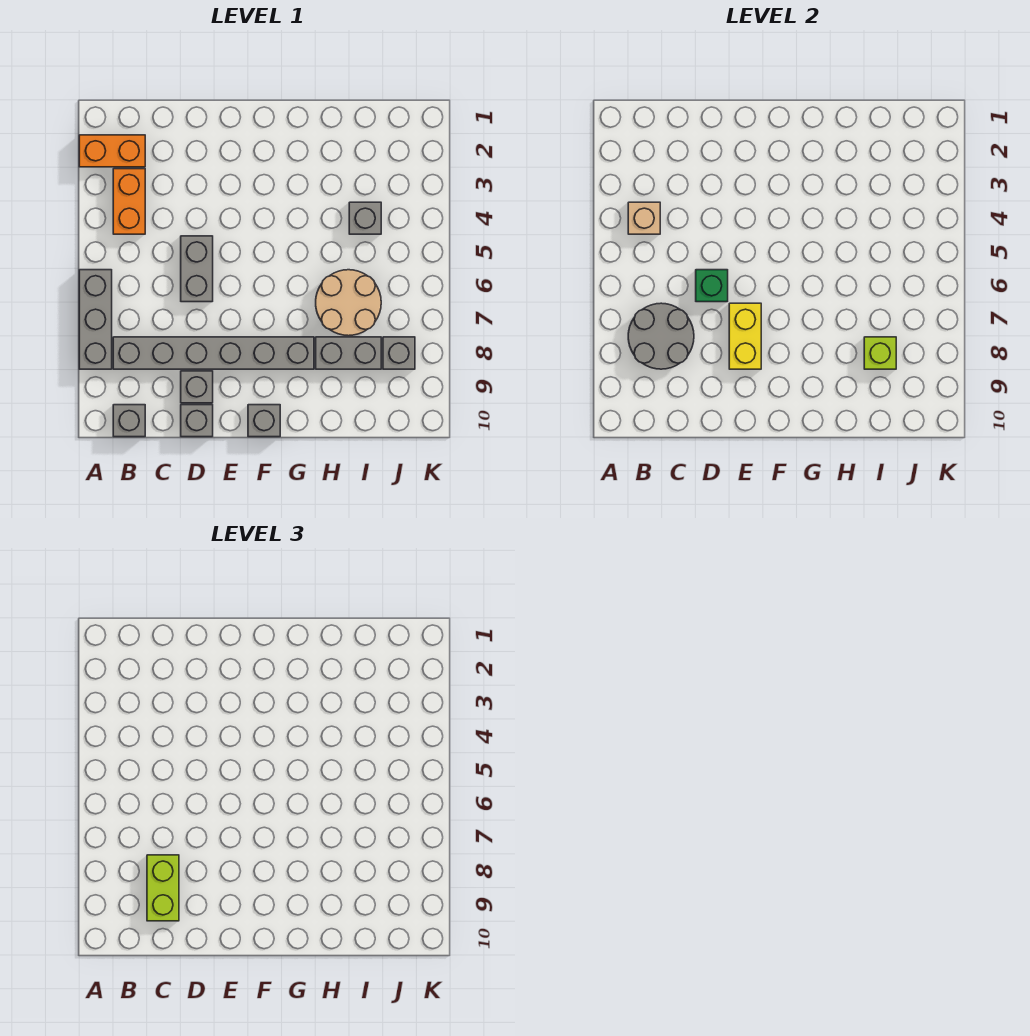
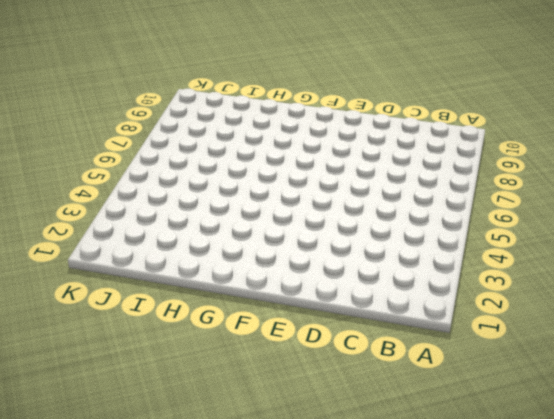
none -> orange 1x2 brick [79,135,145,167]
none -> grey 1x3 brick [79,270,112,369]
none -> orange 1x2 brick [113,169,145,234]

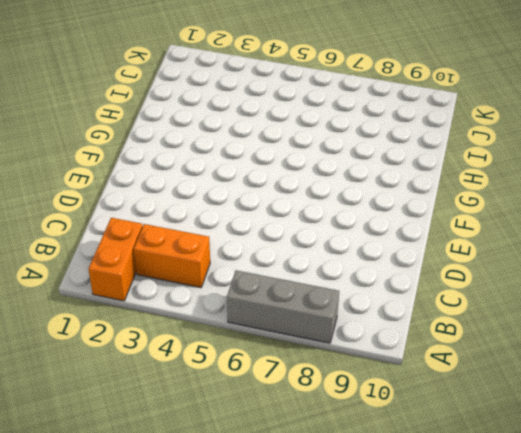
none -> grey 1x6 brick [113,337,314,369]
none -> grey 1x1 brick [113,405,145,437]
none -> grey 1x2 brick [181,236,213,302]

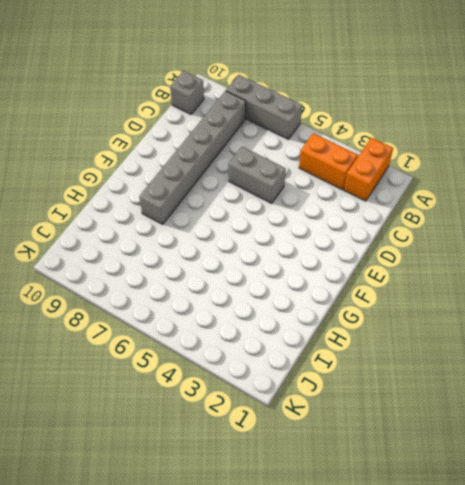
none -> grey 1x1 brick [181,371,213,403]
none -> grey 1x1 brick [181,405,213,437]
none -> grey 1x1 brick [248,405,280,437]

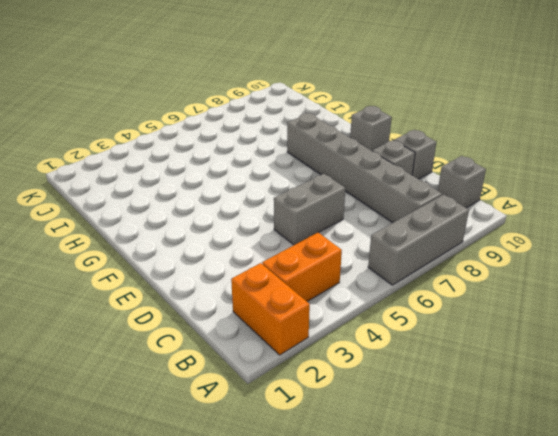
none -> tan 2x2 round brick [316,270,381,336]
none -> grey 1x2 brick [316,337,381,369]
none -> grey 1x1 brick [349,202,381,234]

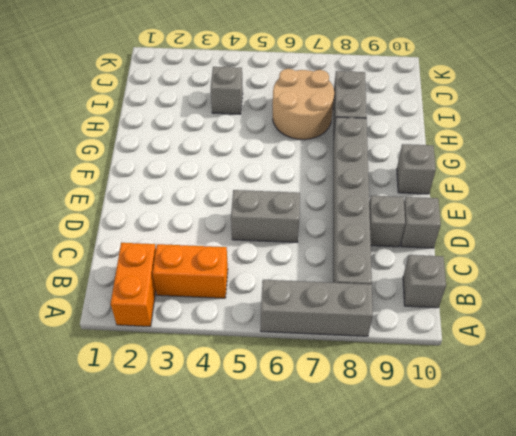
none -> grey 1x1 brick [383,337,415,369]
none -> tan 1x1 brick [628,202,660,234]
none -> grey 2x2 round brick [628,303,694,369]

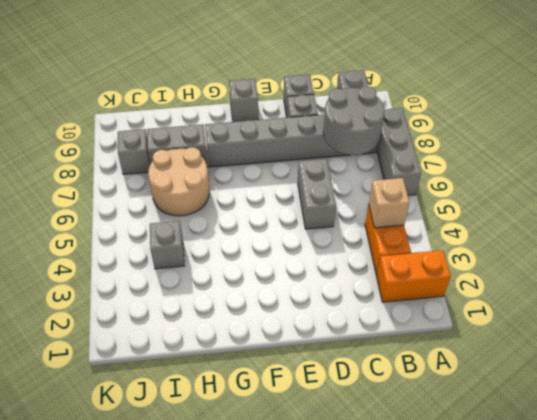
none -> green 1x1 brick [696,270,728,302]
none -> yellow 1x2 brick [729,303,761,369]
none -> lime 1x1 brick [864,337,896,369]

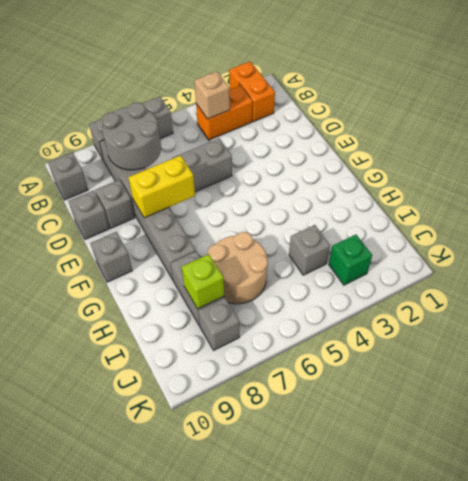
green 1x1 brick [329,235,372,285] -> green 1x1 brick moved to [696,270,728,302]
none -> lime 1x2 brick [147,855,179,921]

